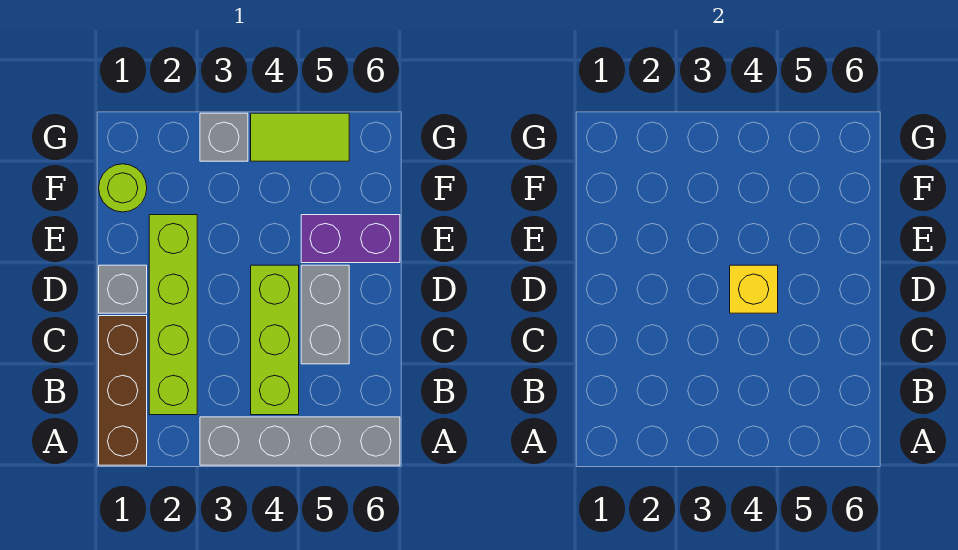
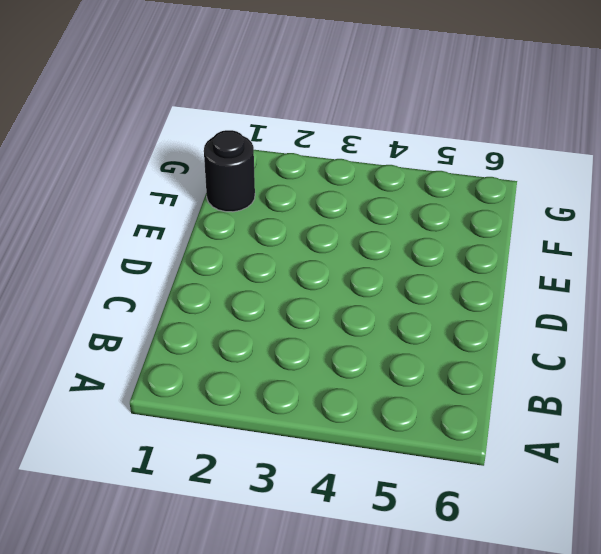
black 1x1 round brick [204,130,255,212] -> lime 1x1 round brick [99,164,147,212]
none -> brown 1x3 brick [99,316,147,465]
none -> grey 1x4 brick [200,417,400,465]

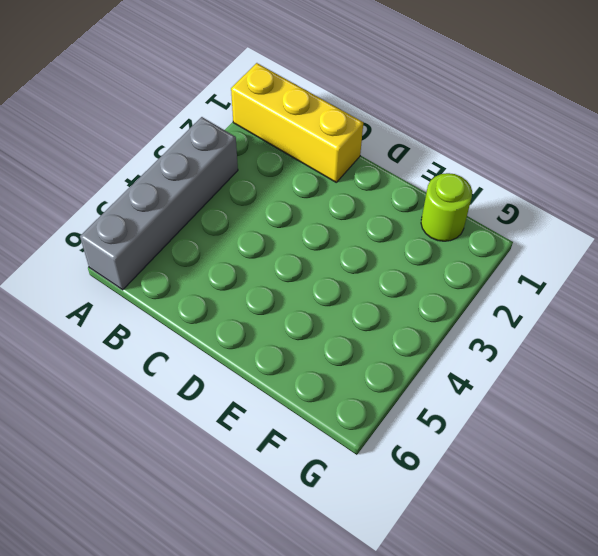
yellow 1x3 brick [231,63,363,182] -> brown 1x3 brick [99,316,147,465]
none -> lime 1x4 brick [149,215,197,415]
none -> lime 1x3 brick [251,265,299,415]

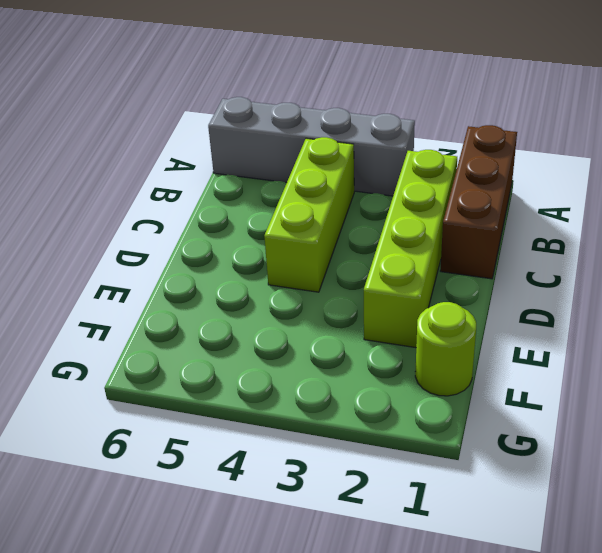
none -> grey 1x2 brick [301,265,349,364]
none -> grey 1x1 brick [99,265,147,313]

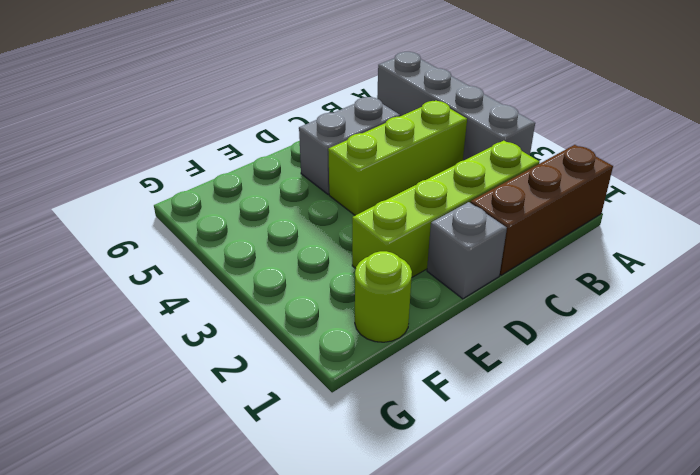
none -> purple 1x2 brick [301,215,400,263]
none -> grey 1x1 brick [200,113,248,161]

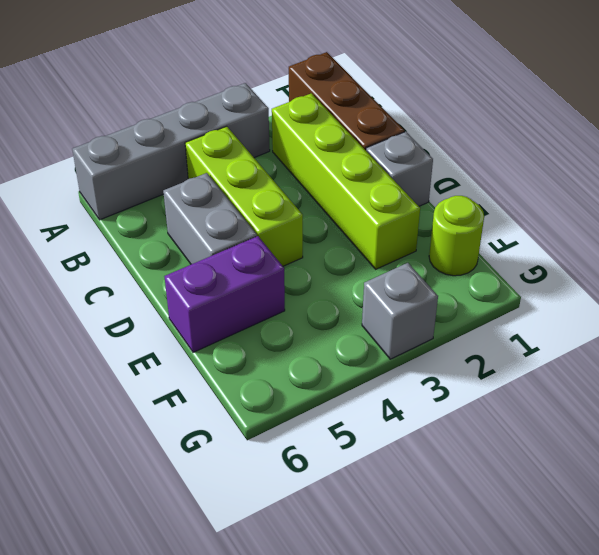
none -> lime 1x2 tile [251,113,349,161]
none -> yellow 1x1 brick [730,265,778,313]

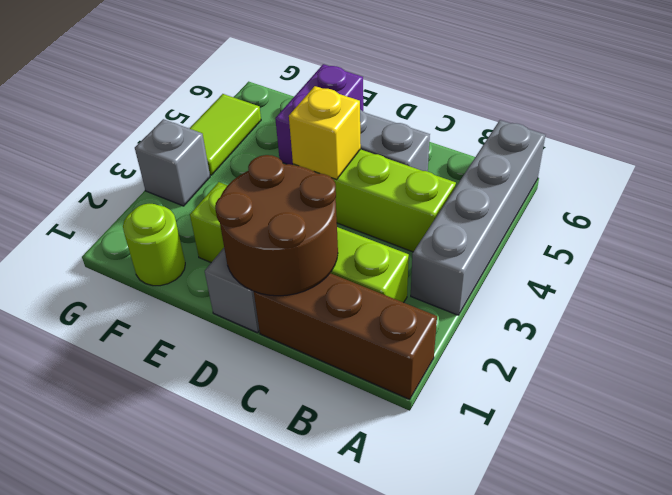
brown 2x2 round brick [215,155,338,296] -> none

